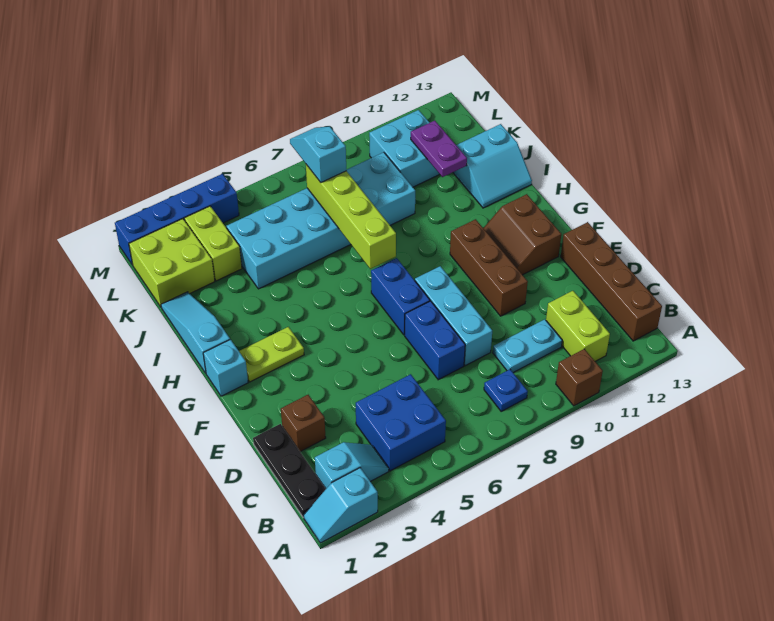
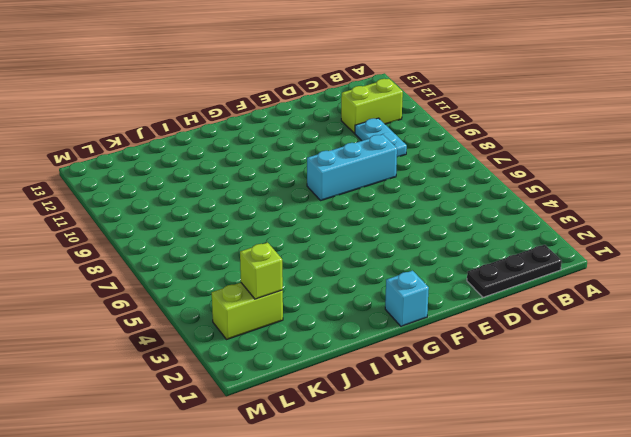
lime 1x1 brick [240,243,283,299] -> none
none -> cyan 1x2 slope [304,468,378,543]
none -> brown 1x1 brick [556,349,603,406]
none -> cyan 1x2 slope [315,442,389,489]

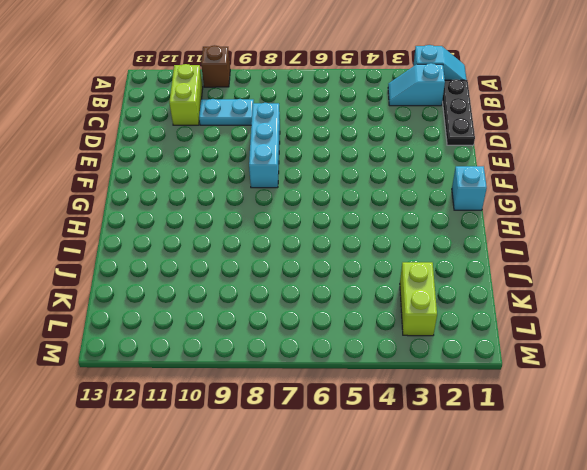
none -> blue 2x2 brick [356,374,446,471]
none -> blue 1x1 plate [484,369,528,411]
none -> brown 1x4 brick [561,222,662,341]

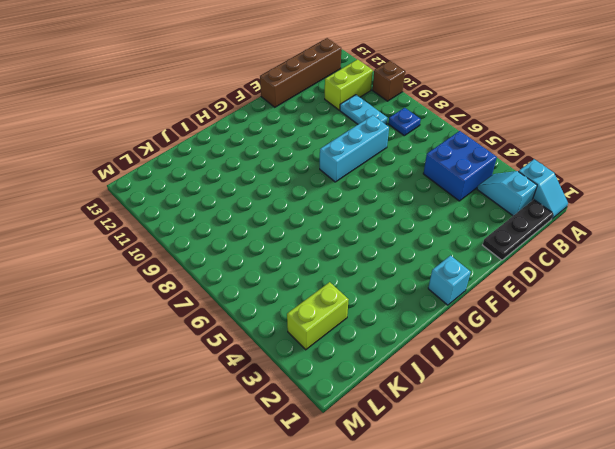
none -> brown 1x1 brick [281,395,326,452]
none -> blue 1x2 brick [405,301,465,380]
none -> brown 1x3 brick [450,219,528,316]

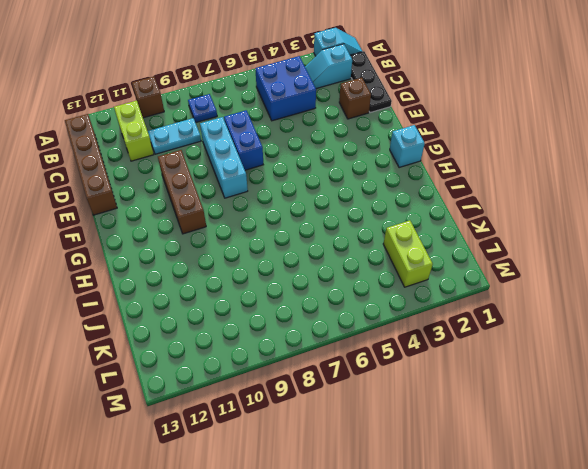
none -> blue 1x2 brick [371,258,430,335]
none -> brown 2x2 slope [483,194,561,275]
none -> lime 1x2 plate [239,327,304,382]

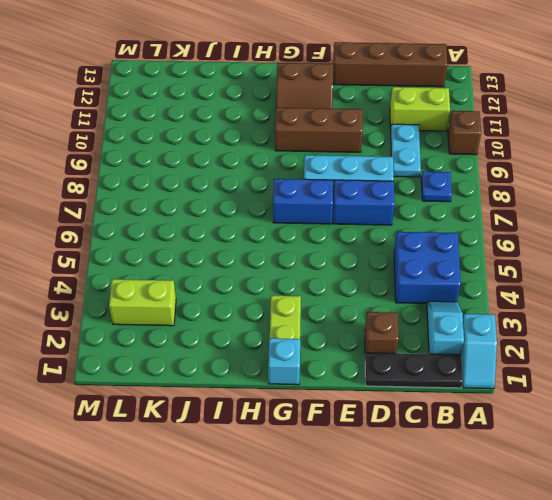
none -> cyan 1x3 slope [161,292,230,373]
none -> cyan 2x2 slope [453,124,532,208]
none -> cyan 2x6 brick [227,152,415,289]

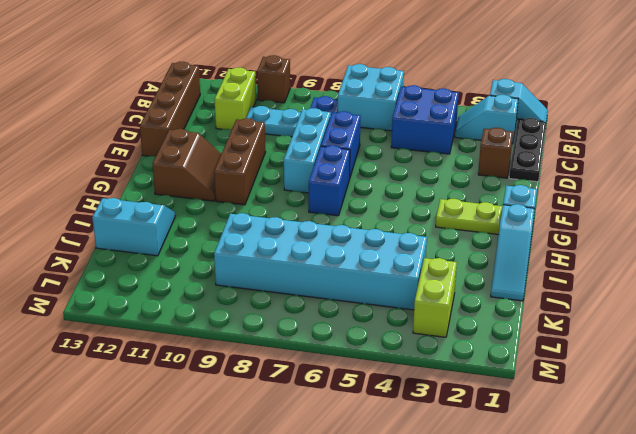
cyan 2x2 brick [338,64,404,131] -> cyan 2x2 brick moved to [369,110,440,187]
none -> lime 2x2 brick [129,219,215,307]
none -> blue 1x4 brick [115,174,239,265]
none -> lime 1x4 brick [306,165,396,269]

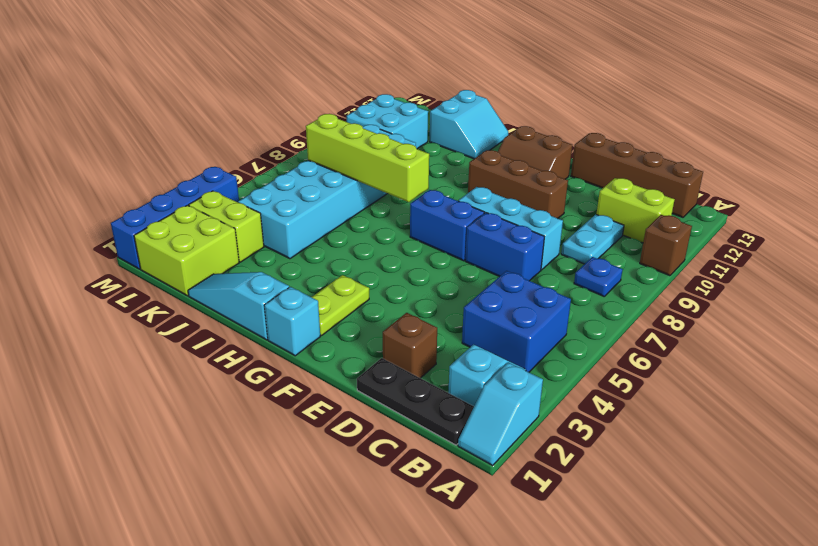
none -> purple 1x2 plate [411,121,467,177]
none -> cyan 1x2 slope [290,126,346,182]

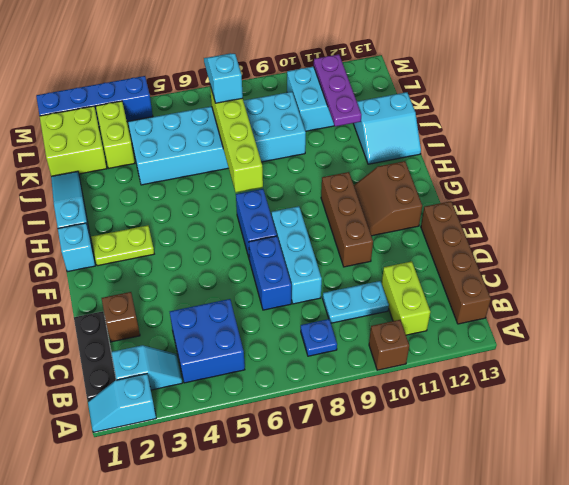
purple 1x3 plate [314,54,361,127] -> purple 1x2 plate [411,121,467,177]

